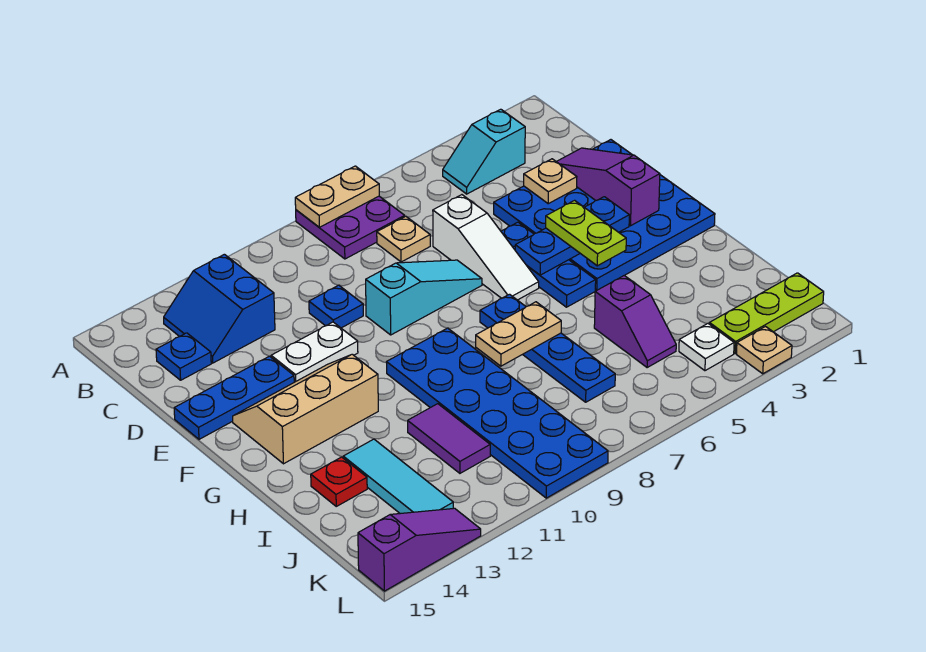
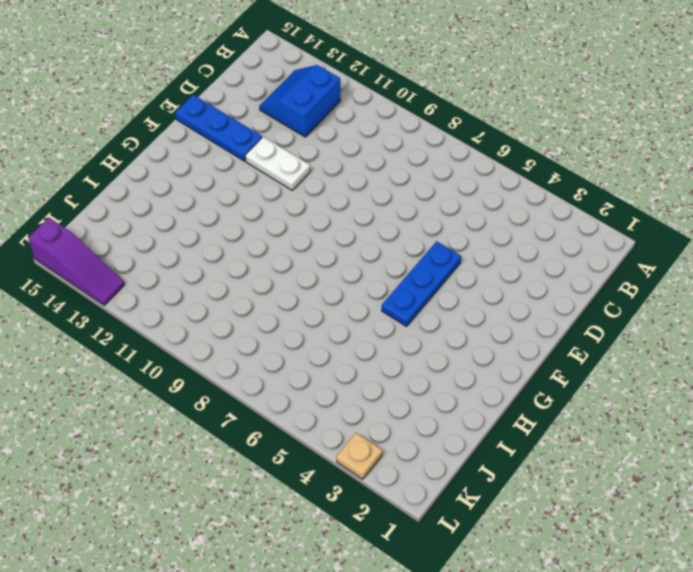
none -> purple 2x2 plate [296,196,405,259]
none -> cyan 1x2 slope [443,109,525,194]
none -> tan 1x1 plate [377,216,430,262]

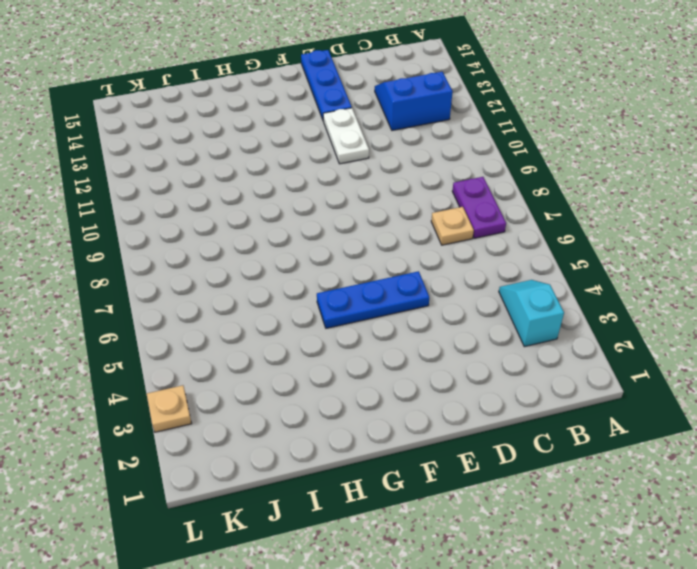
purple 1x2 plate [452,177,506,238] -> purple 2x2 plate [296,196,405,259]
none -> blue 1x1 plate [156,333,211,380]
none -> blue 4x4 plate [494,140,715,290]
none -> white 1x3 slope [433,195,539,300]

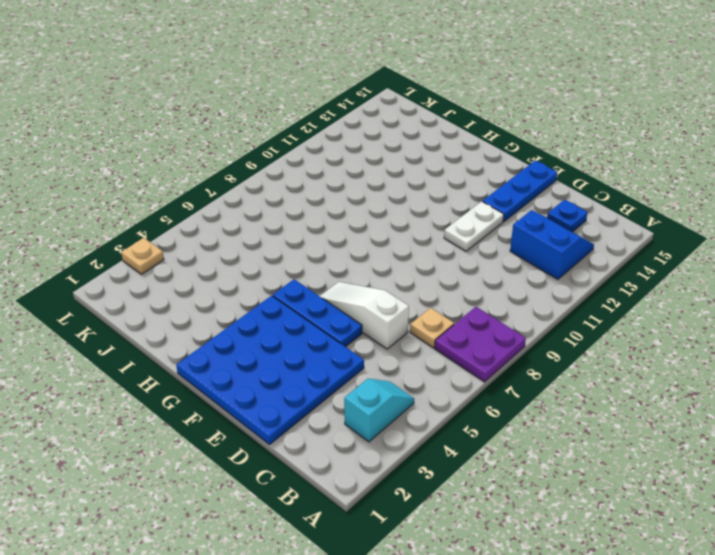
none -> blue 1x1 plate [309,285,363,328]
none -> cyan 1x3 slope [366,260,482,335]
none -> tan 2x3 slope [233,354,378,464]

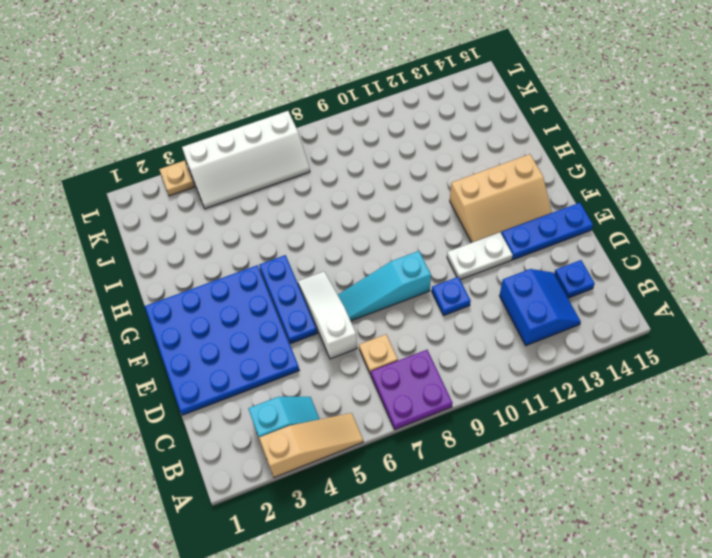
tan 1x3 slope [259,413,363,477] -> none
white 2x4 slope [182,111,310,209] -> white 1x1 plate [679,323,734,371]
none -> blue 1x4 plate [480,294,615,402]
none -> blue 2x6 plate [386,328,608,498]
none -> purple 1x2 slope [594,275,676,368]

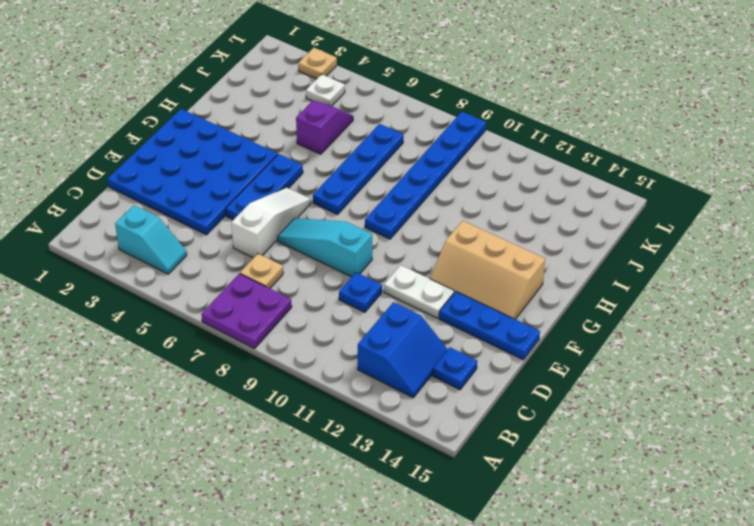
blue 1x6 plate [365,112,486,239] -> blue 2x6 plate [386,328,608,498]
none -> purple 1x2 tile [408,404,490,473]
none -> cyan 1x3 tile [343,439,453,514]
none -> red 1x1 plate [311,457,367,506]

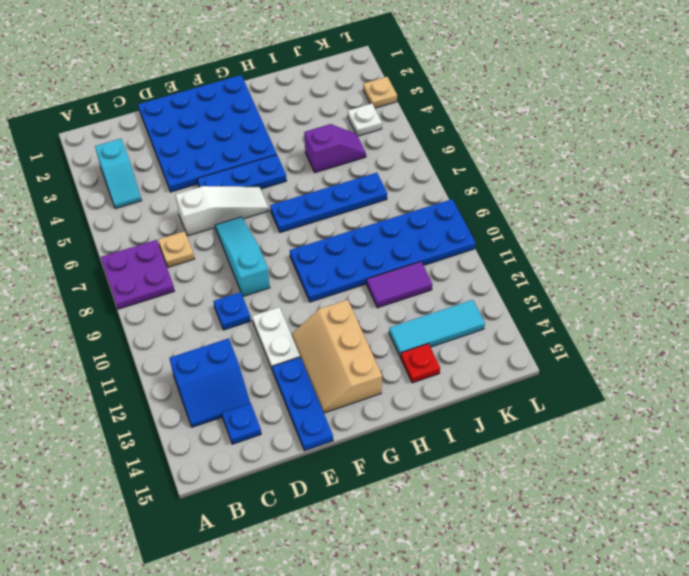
none -> lime 1x3 plate [709,273,824,353]
none -> purple 1x3 slope [358,508,481,591]
none -> tan 1x2 plate [295,166,379,227]

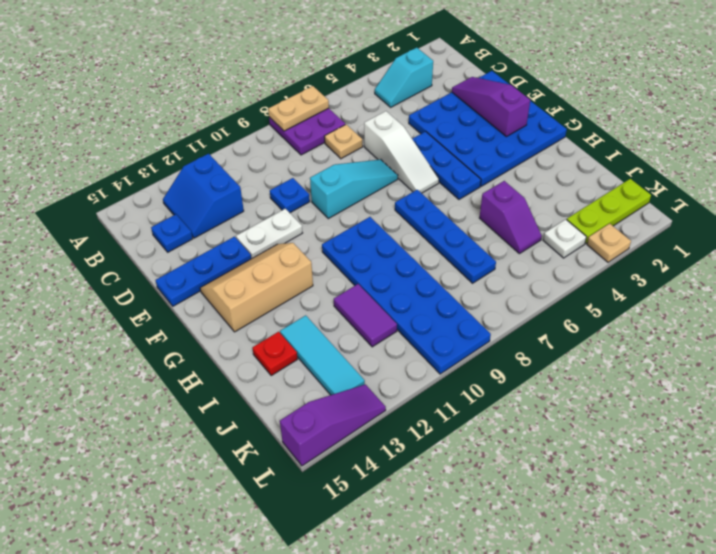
none -> tan 1x1 plate [524,159,577,204]
none -> blue 1x3 plate [515,197,629,275]
none -> tan 1x2 plate [476,302,561,366]

